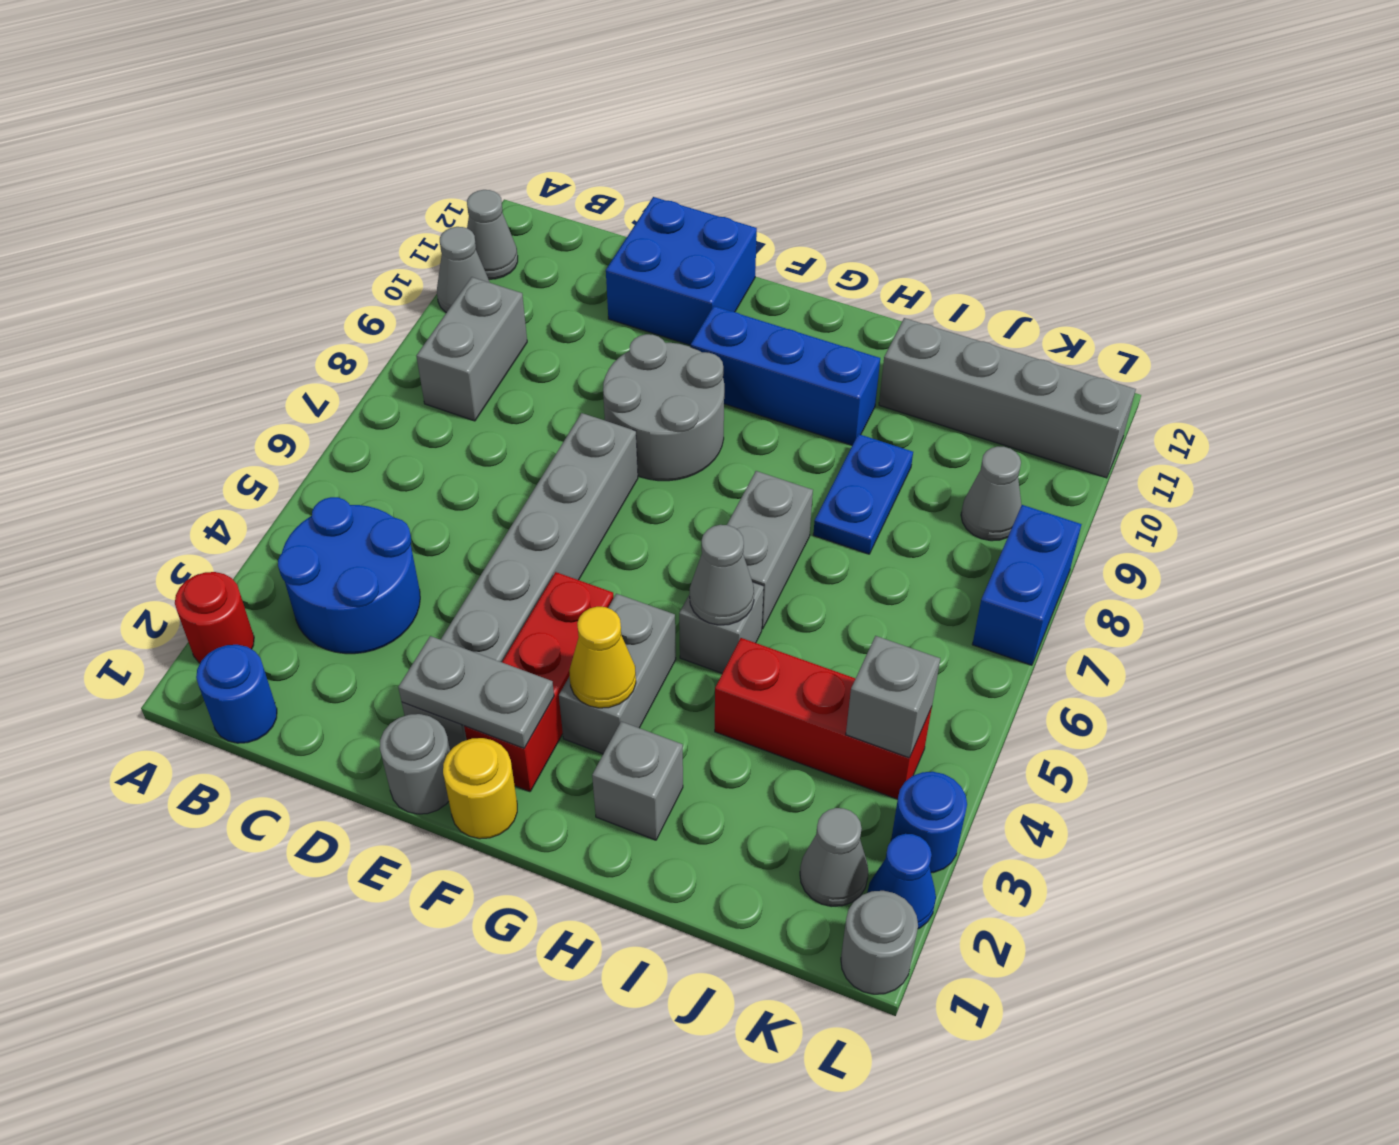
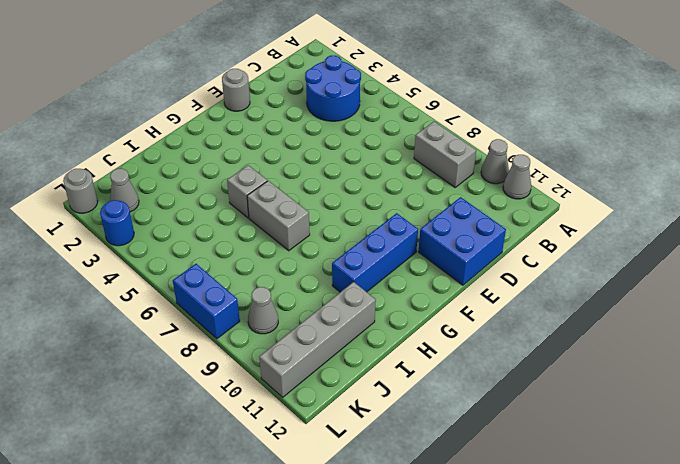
none -> red 1x1 round brick [175,572,254,663]
none -> blue 1x1 round brick [196,645,277,743]
none -> grey 1x6 brick [402,413,638,751]
none -> grey 2x2 round brick [603,334,724,481]

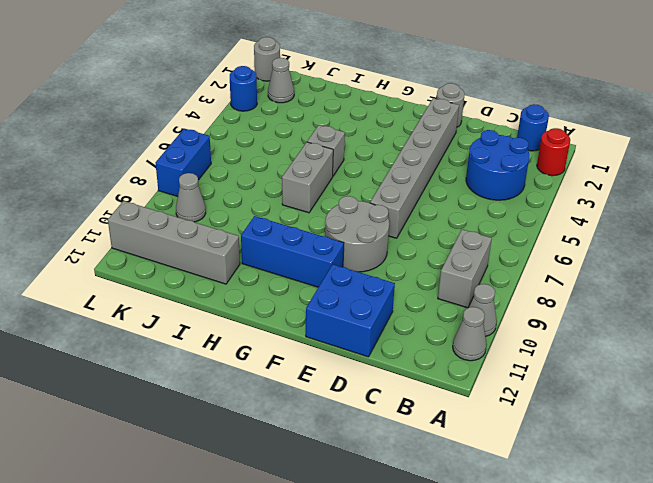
none -> yellow 1x1 round brick [443,738,517,839]
none -> red 1x3 brick [464,572,614,792]
none -> grey 1x2 brick [559,594,676,754]
none -> grey 1x1 brick [592,722,683,840]

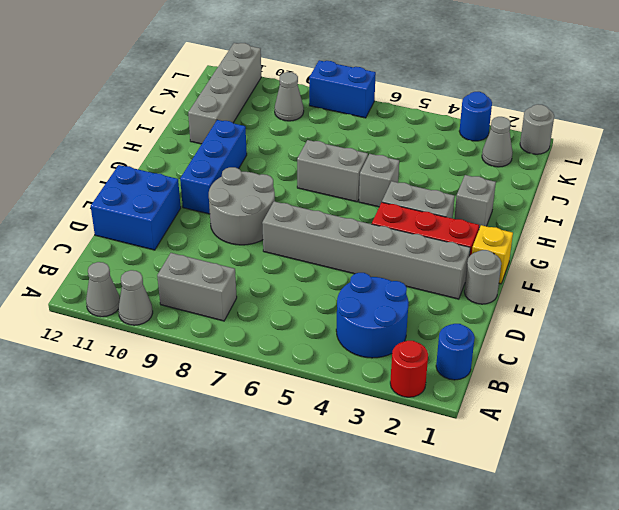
yellow 1x1 brick [472,225,513,284] -> yellow 1x1 round brick [443,738,517,839]
none -> red 1x3 brick [715,638,932,799]
none -> blue 1x2 plate [813,434,913,554]
none -> blue 1x1 cone [867,834,936,929]
none -> grey 1x2 plate [398,636,554,748]

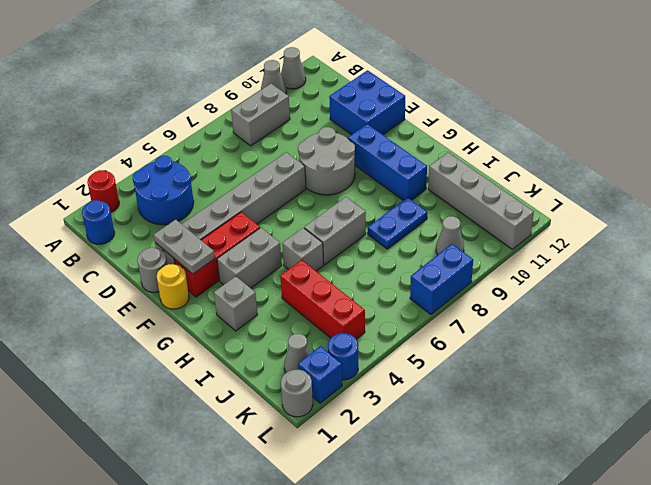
blue 1x1 brick [298,346,342,403] -> blue 1x1 cone [867,834,936,929]
none -> yellow 1x1 cone [569,607,636,708]
none -> grey 1x1 cone [690,525,754,625]
none -> grey 1x1 brick [846,636,940,758]

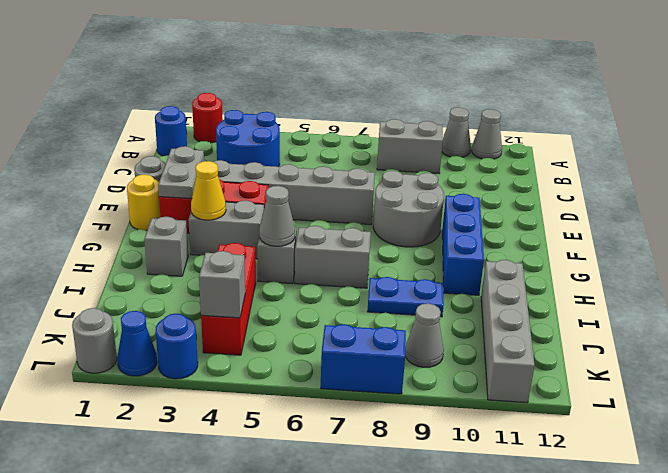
none -> blue 2x2 brick [606,197,757,345]
none -> grey 1x1 cone [800,808,868,906]

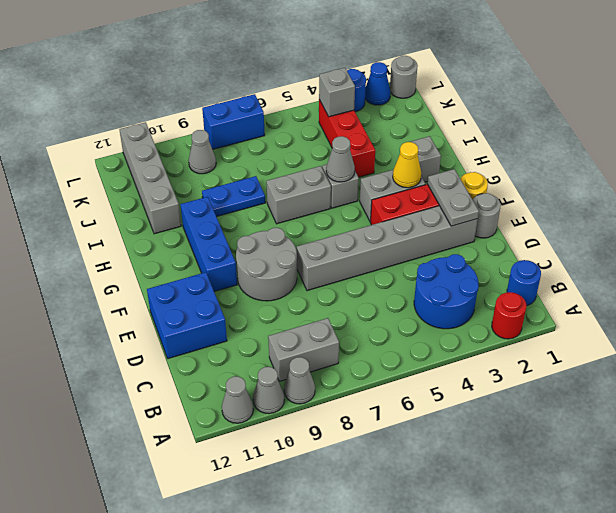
grey 1x1 cone [284,357,315,404] -> grey 1x1 cone moved to [800,808,868,906]

